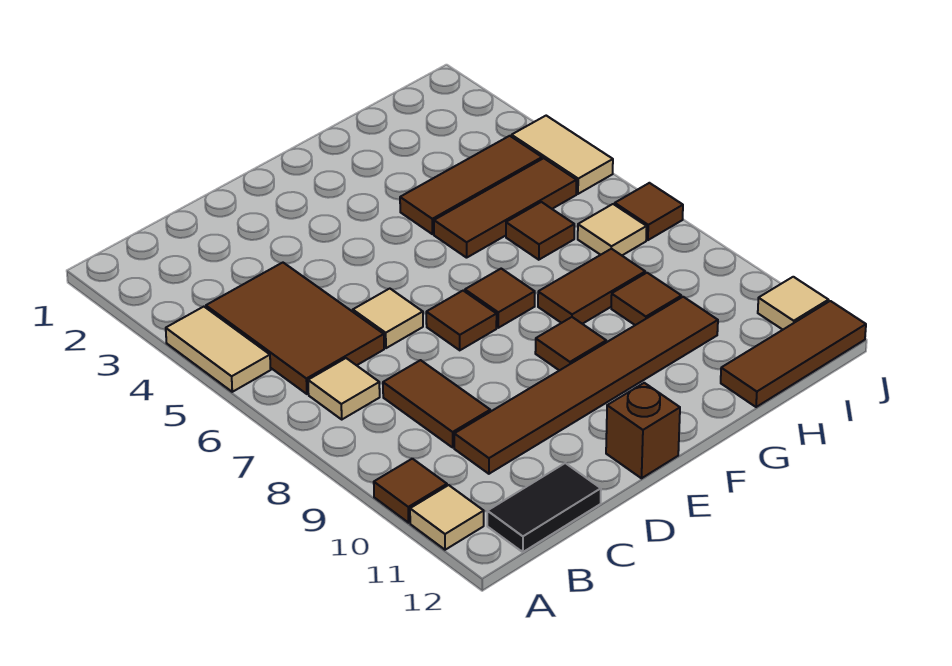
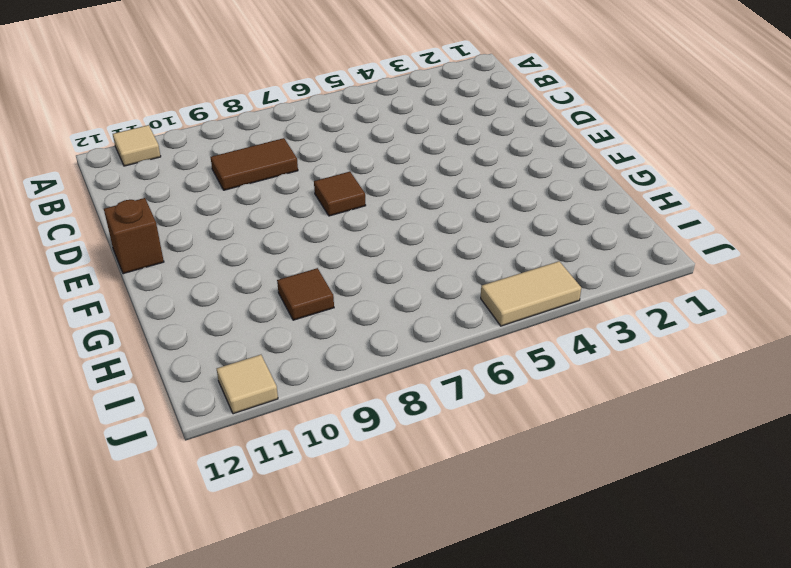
none -> tan 1x2 tile [166,307,271,392]
none -> brown 1x1 tile [374,459,447,523]
none -> brown 2x3 tile [206,263,384,394]

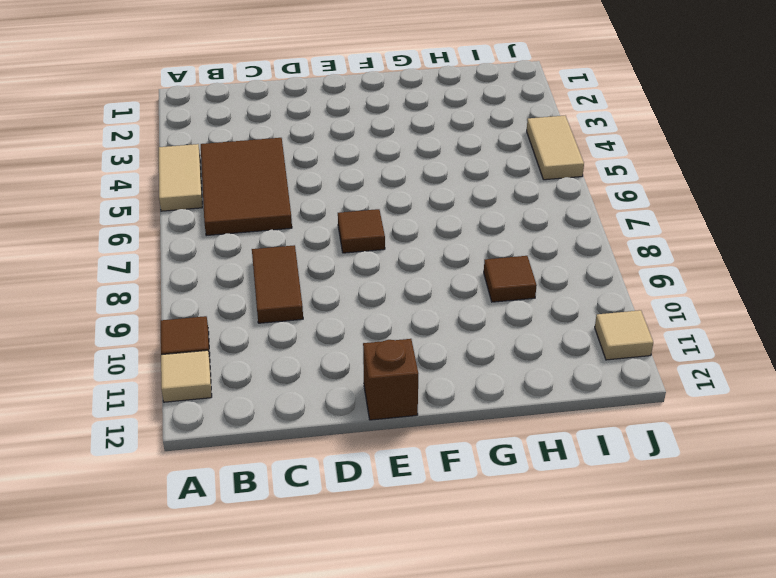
none -> tan 1x1 tile [308,358,380,419]
none -> black 1x2 tile [487,463,601,552]
none -> brown 1x6 tile [454,297,718,474]

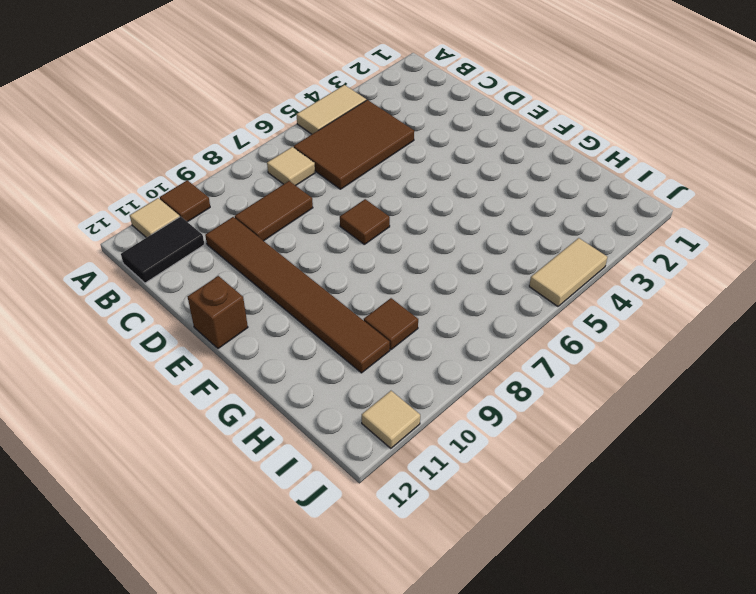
black 1x2 tile [121,217,204,283] -> black 1x2 tile turned to [487,463,601,552]
none -> tan 1x1 tile [353,289,423,348]
none -> brown 1x1 tile [465,269,535,328]
none -> brown 1x1 tile [535,317,606,371]

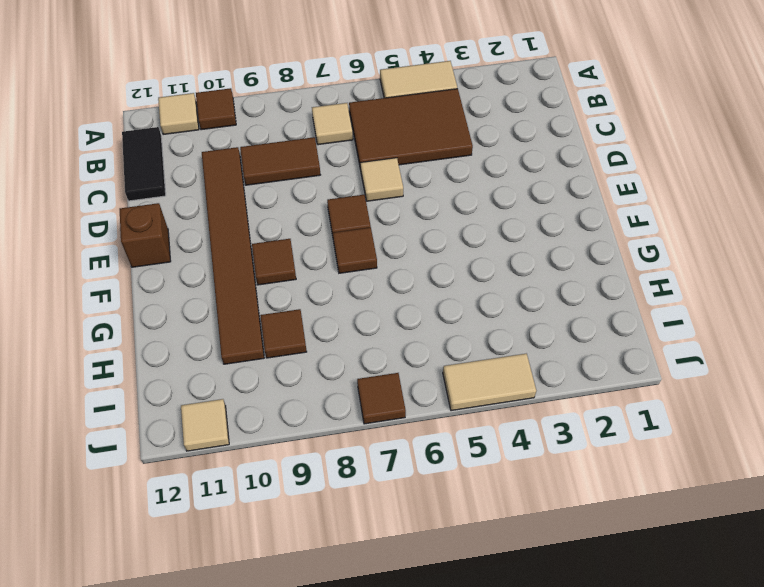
none -> brown 1x3 tile [400,136,542,234]
none -> brown 1x3 tile [434,158,577,258]
none -> brown 1x2 tile [538,249,645,324]

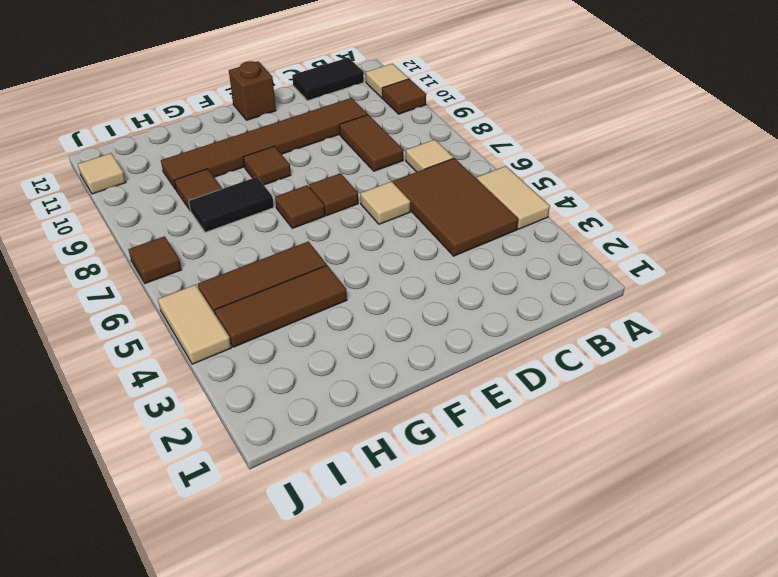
black 1x2 tile [189,177,274,232] -> brown 1x2 tile [538,249,645,324]
none -> brown 1x1 tile [506,202,574,260]
none -> brown 1x3 tile [721,301,866,407]
none -> tan 1x1 tile [578,204,647,255]

